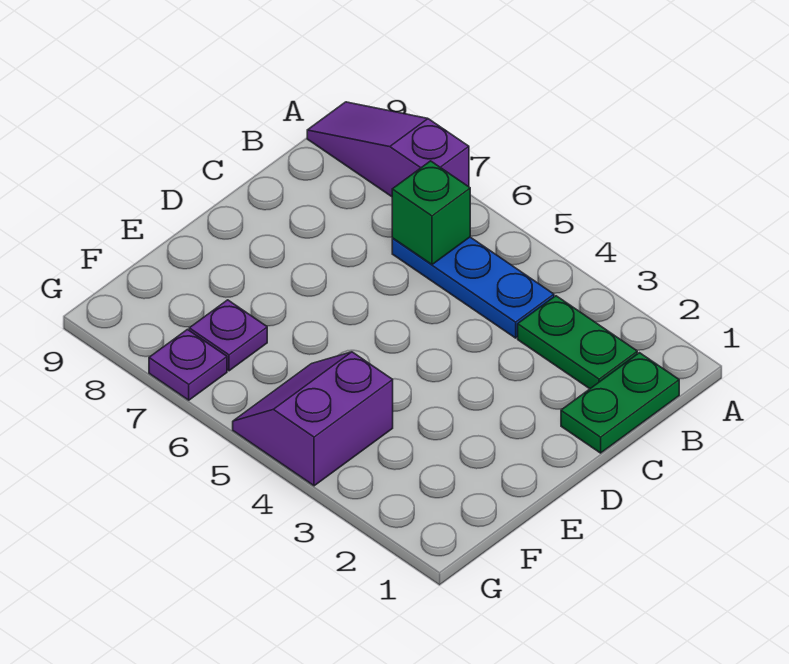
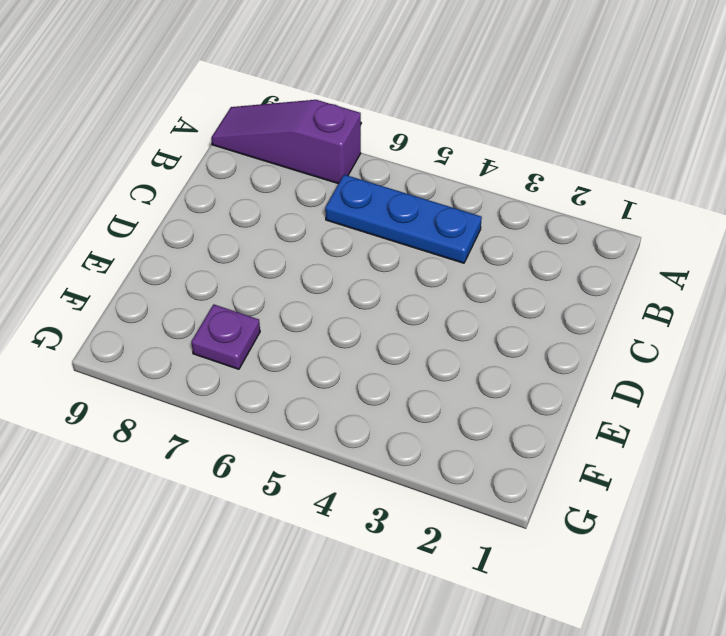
none -> green 1x2 plate [561,353,679,453]
none -> green 1x2 plate [518,296,637,389]

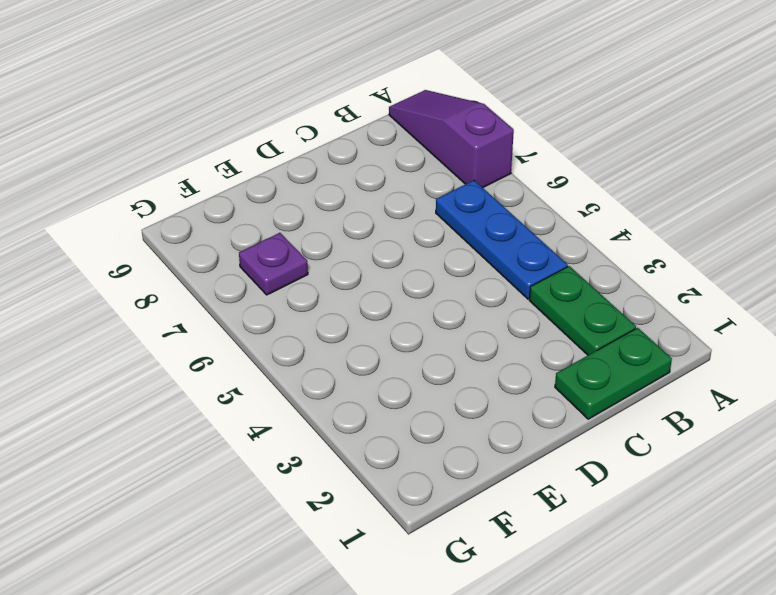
none -> purple 2x2 slope [233,352,393,486]
none -> purple 1x1 plate [149,329,227,400]

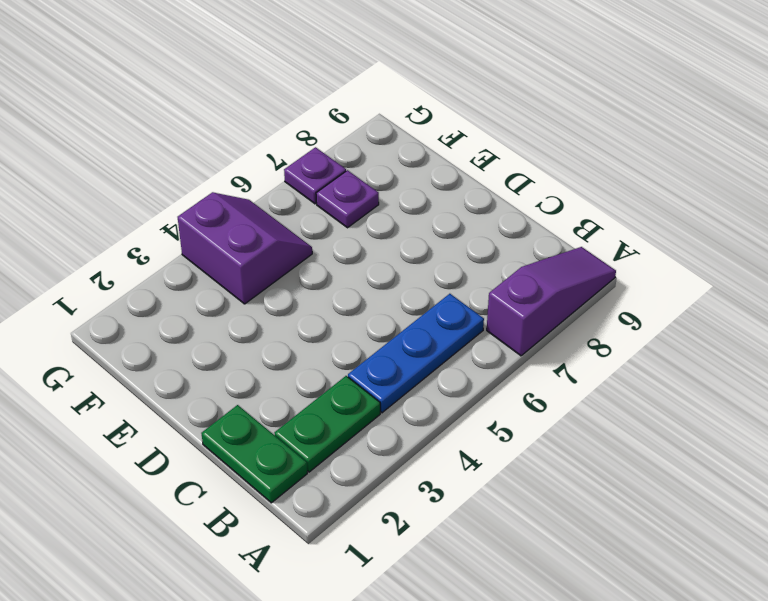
none -> green 1x1 brick [392,161,470,264]

